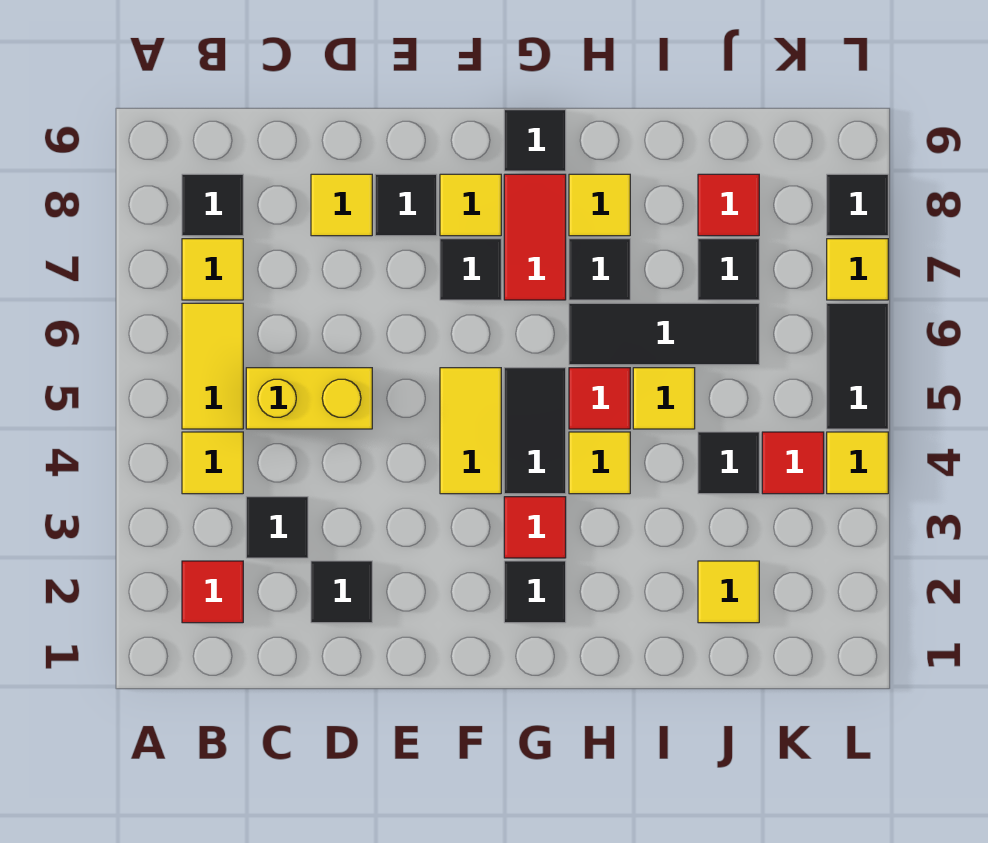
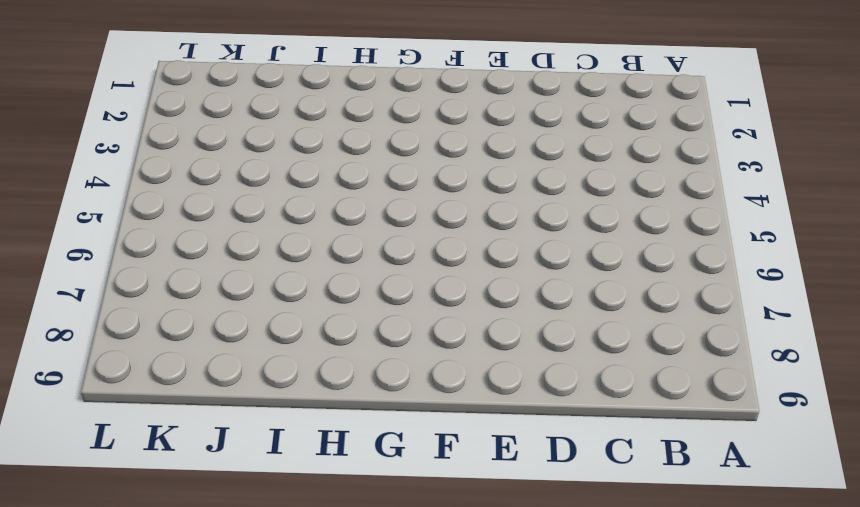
none -> red 1x1 tile [182,561,243,623]
none -> yellow 1x1 tile [182,432,243,494]
none -> yellow 1x2 tile [182,303,243,429]
none -> yellow 1x1 tile [182,239,243,300]

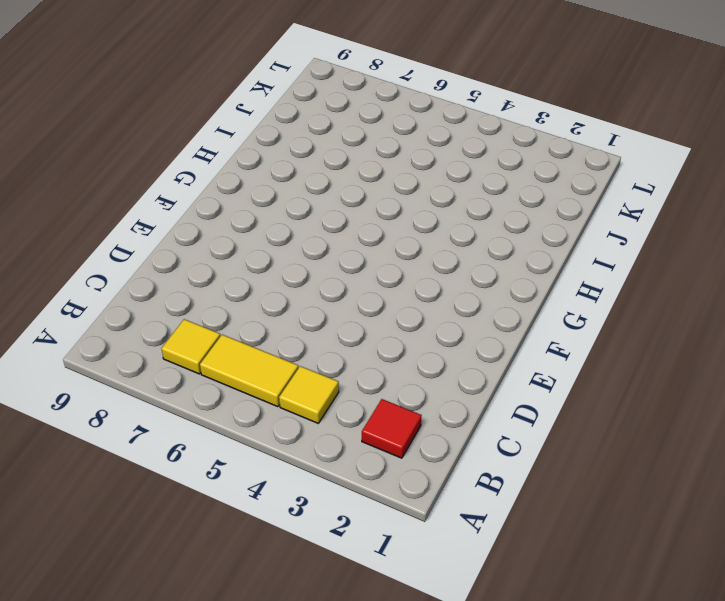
none -> black 1x1 tile [182,174,243,236]
none -> black 1x1 tile [246,497,308,558]
none -> yellow 1x2 brick [246,368,372,429]
none -> black 1x1 tile [311,561,372,623]

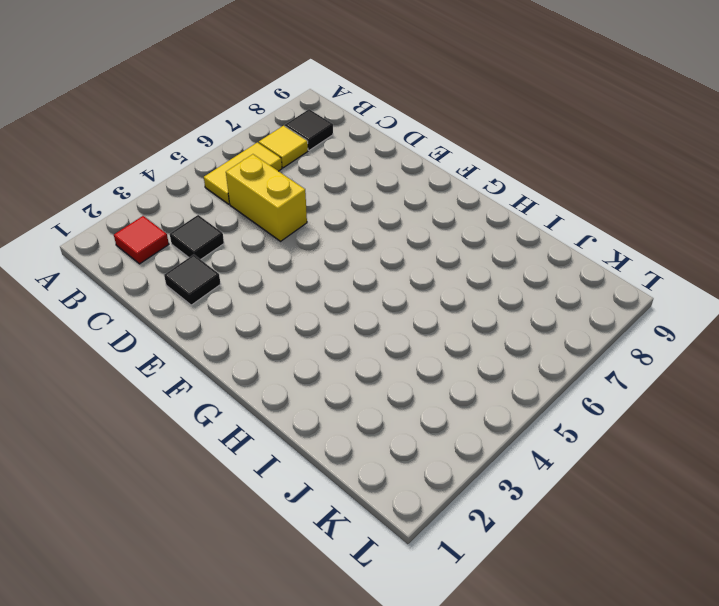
none -> yellow 1x1 tile [182,432,243,494]
none -> yellow 1x1 tile [311,174,372,236]
none -> black 1x1 tile [375,174,437,236]
none -> yellow 1x2 tile [440,368,501,494]

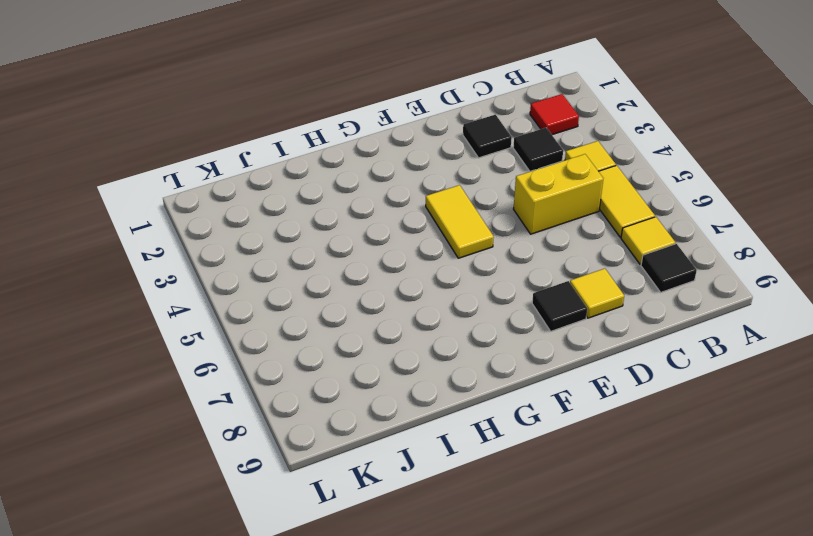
none -> black 1x1 tile [440,239,501,300]
none -> yellow 1x1 tile [440,174,501,236]
none -> black 1x1 tile [504,561,566,623]
none -> red 1x1 tile [504,497,566,558]

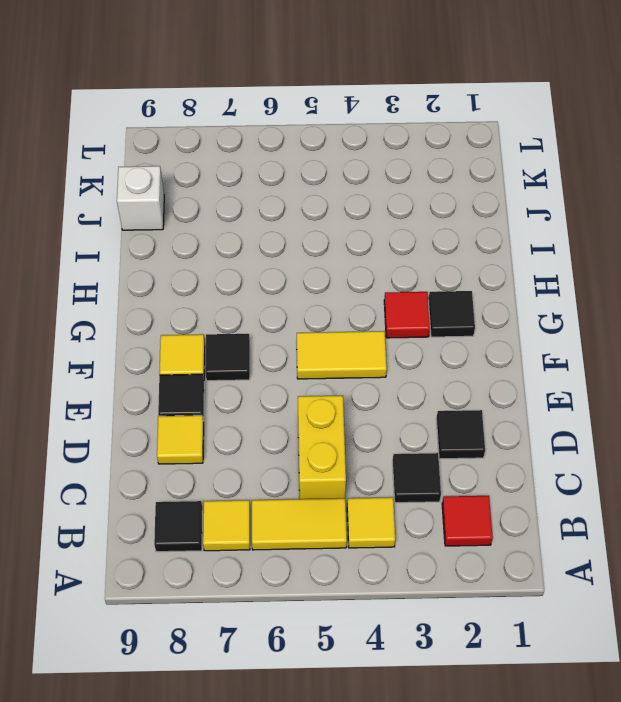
white 1x1 brick [117,166,164,230] -> none
none -> black 1x2 tile [504,368,566,494]
none -> red 1x2 tile [504,174,566,300]
none -> black 1x1 tile [504,110,566,171]
none -> yellow 1x1 tile [569,432,630,494]

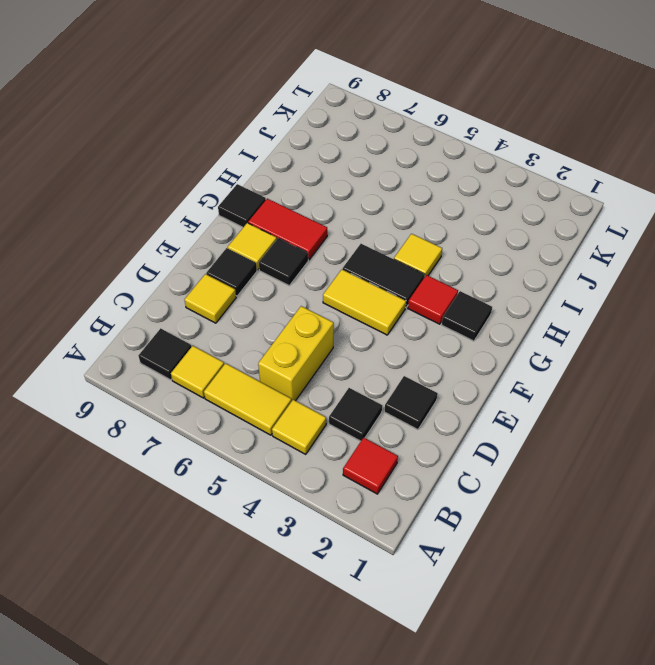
none -> red 1x1 tile [569,368,630,429]
none -> black 1x3 tile [569,303,759,365]
none -> black 1x1 tile [569,239,630,300]
none -> yellow 1x1 tile [569,174,630,236]

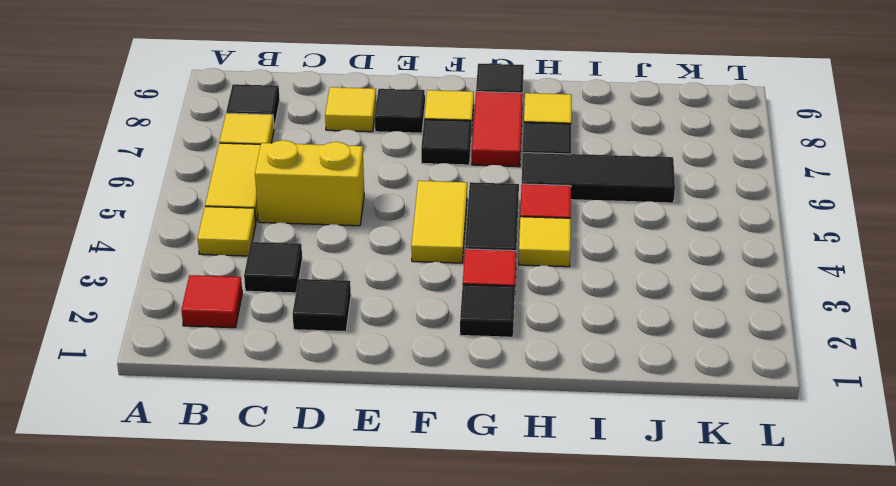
none -> yellow 1x1 tile [633,368,695,429]
none -> yellow 1x1 tile [698,561,759,623]
none -> black 1x1 tile [698,432,759,494]
none -> black 1x1 tile [698,239,759,300]

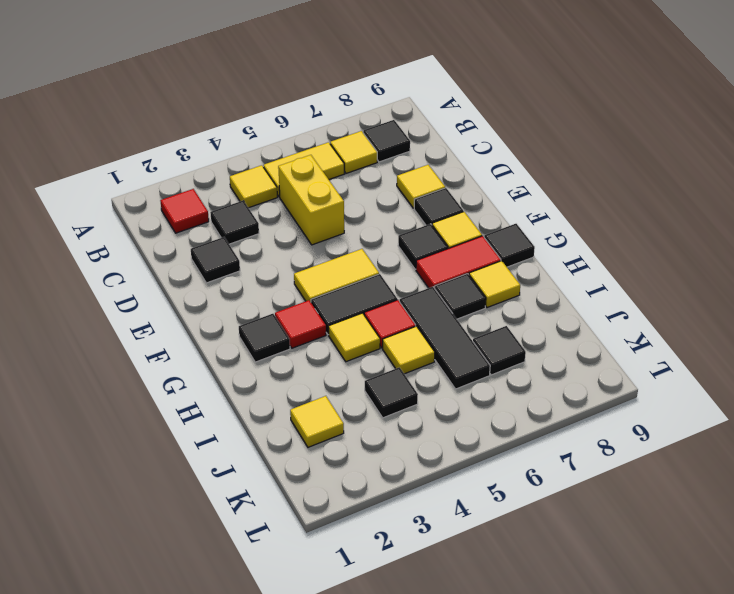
none -> red 1x1 tile [698,174,759,236]
none -> red 1x1 tile [762,432,824,494]
none -> yellow 1x1 tile [827,432,888,494]
none -> black 1x2 tile [827,303,888,429]

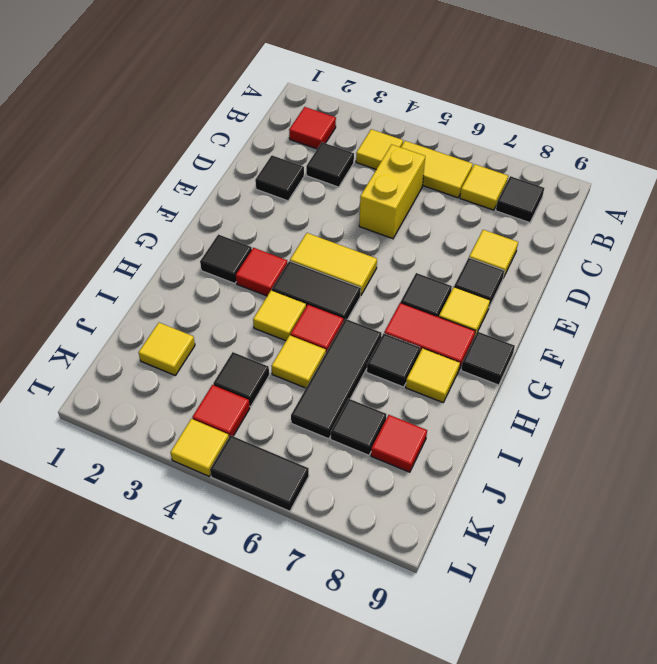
none -> yellow 1x1 tile [827,239,888,300]
none -> black 1x1 tile [827,174,888,236]

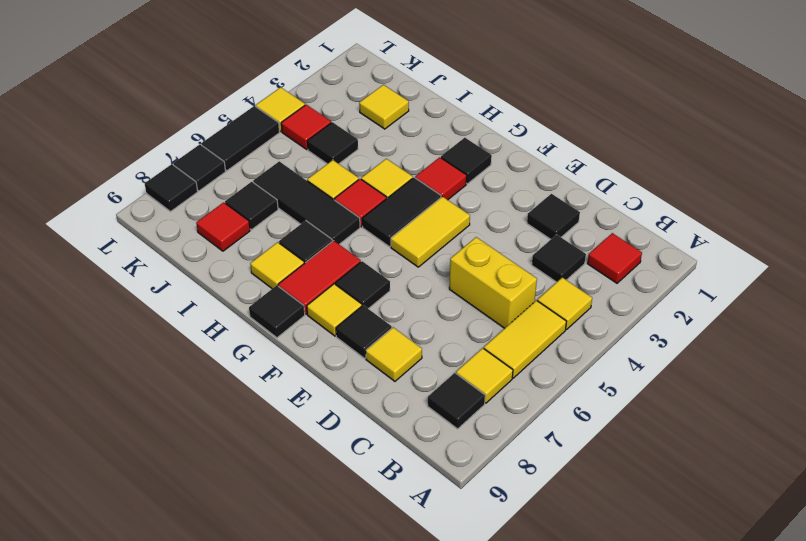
black 1x1 tile [173,144,226,191] -> yellow 1x1 tile [827,239,888,300]

